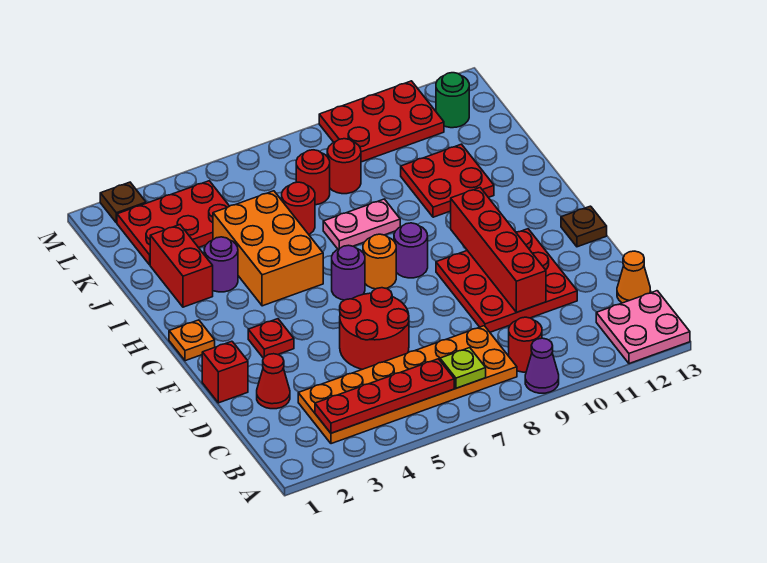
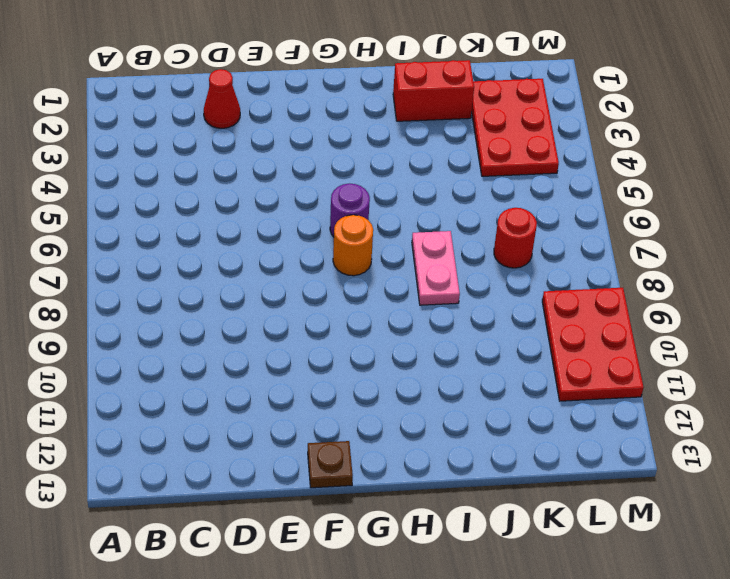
none -> purple 1x1 cone [525,338,559,393]
none -> pink 2x2 plate [596,291,690,364]
none -> orange 2x6 plate [298,326,517,444]
none -> red 1x1 round brick [509,317,542,372]

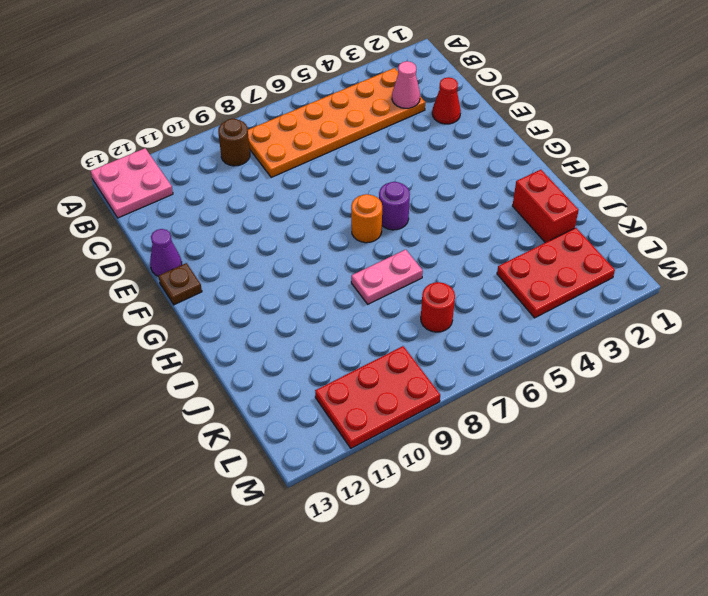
brown 1x1 round brick [218,119,250,166] -> red 1x1 round brick [509,317,542,372]
pink 1x1 cone [392,61,420,108] -> none
purple 1x1 cone [150,229,182,276] -> purple 1x1 cone moved to [525,338,559,393]
none -> orange 1x1 cone [617,251,650,303]
none -> red 2x2 round brick [340,288,409,369]
none -> red 3x3 plate [436,229,577,332]
none -> red 1x1 brick [202,341,248,403]

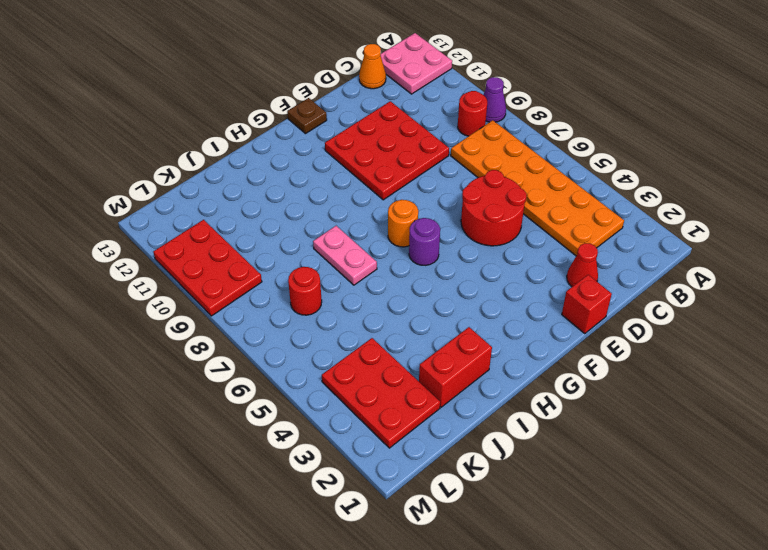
none -> red 1x1 plate [248,319,294,358]
none -> orange 1x1 plate [169,320,215,361]
none -> purple 1x1 round brick [394,223,428,278]
none -> orange 2x3 brick [213,191,323,306]

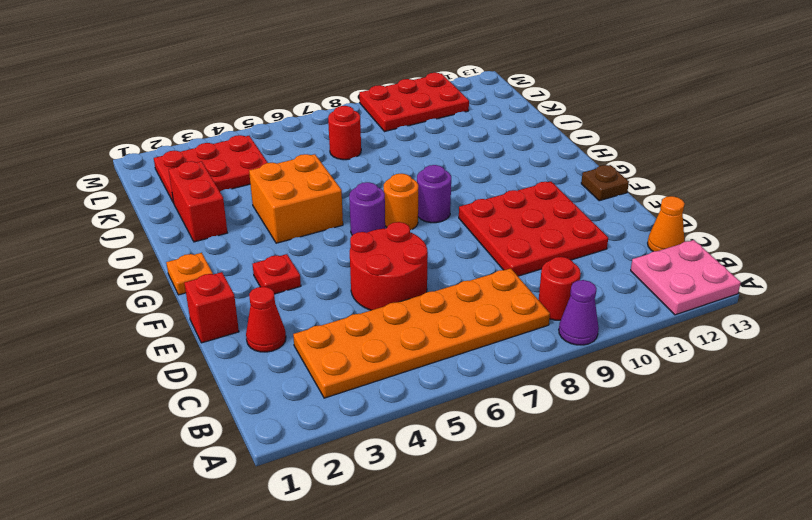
orange 2x2 brick [249,154,343,243] -> orange 2x3 brick [213,191,323,306]
none -> purple 1x1 round brick [204,237,238,292]
none -> pink 1x2 plate [323,199,400,249]
none -> red 2x2 plate [401,144,494,217]
none -> red 1x1 round brick [282,182,315,234]

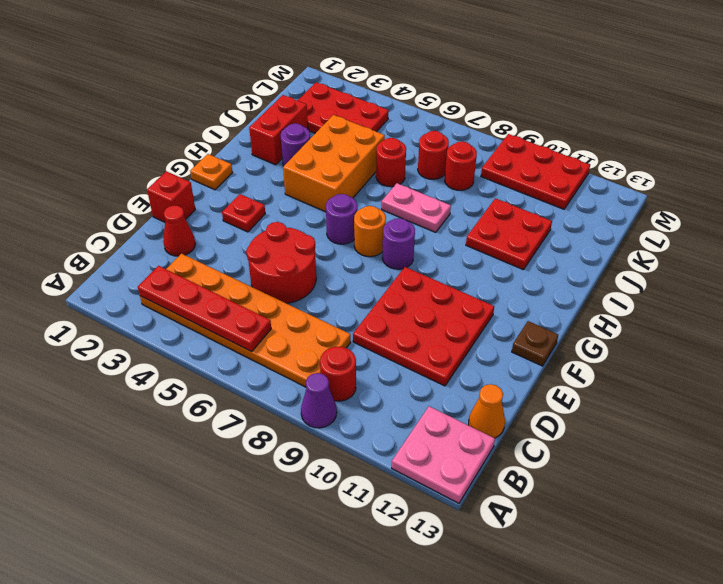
none -> green 1x1 round brick [436,73,469,128]
none -> brown 1x1 plate [100,182,146,223]
none -> lime 1x1 plate [440,348,486,388]
none -> red 1x4 brick [451,188,546,312]

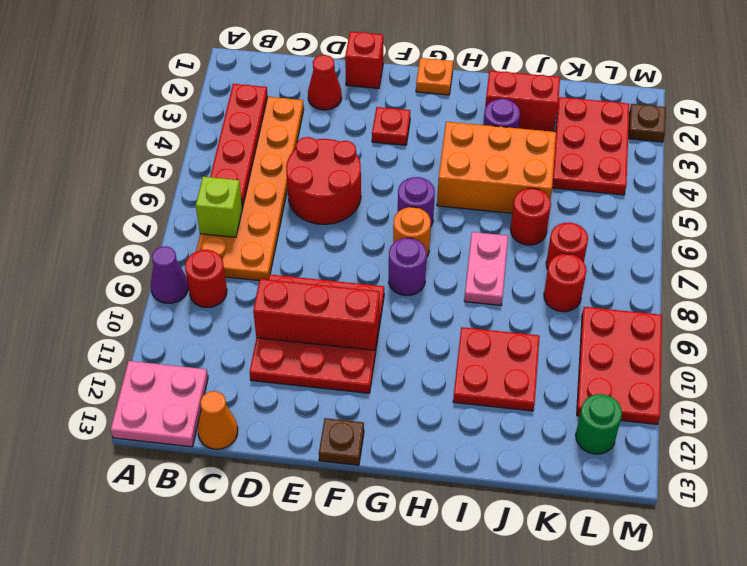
lime 1x1 brick [196,177,243,237] -> lime 1x1 plate [440,348,486,388]
red 1x3 brick [253,279,380,350] -> red 1x4 brick [451,188,546,312]

